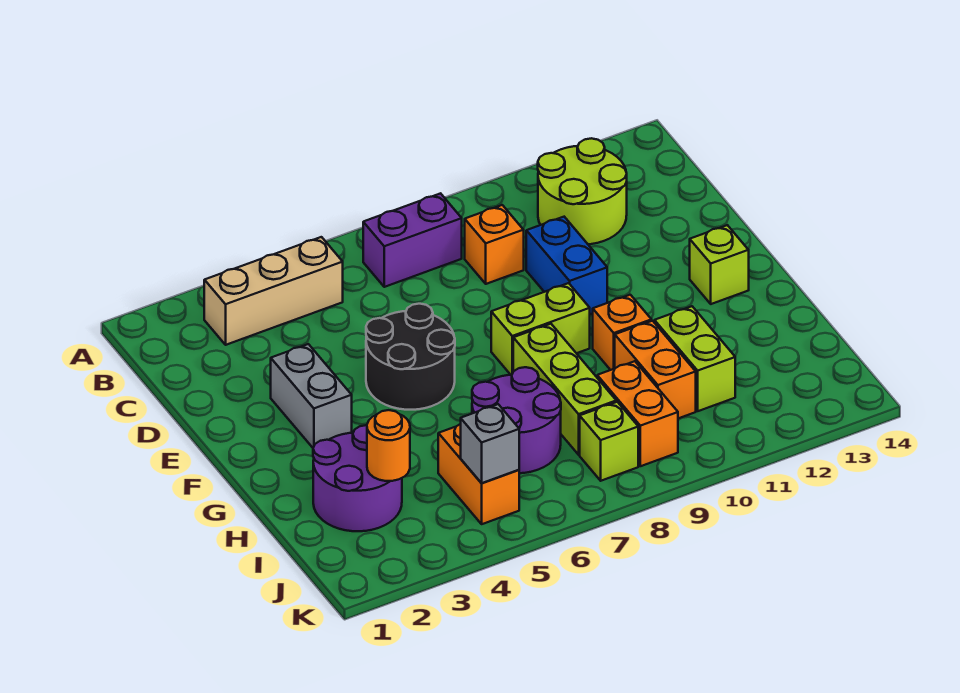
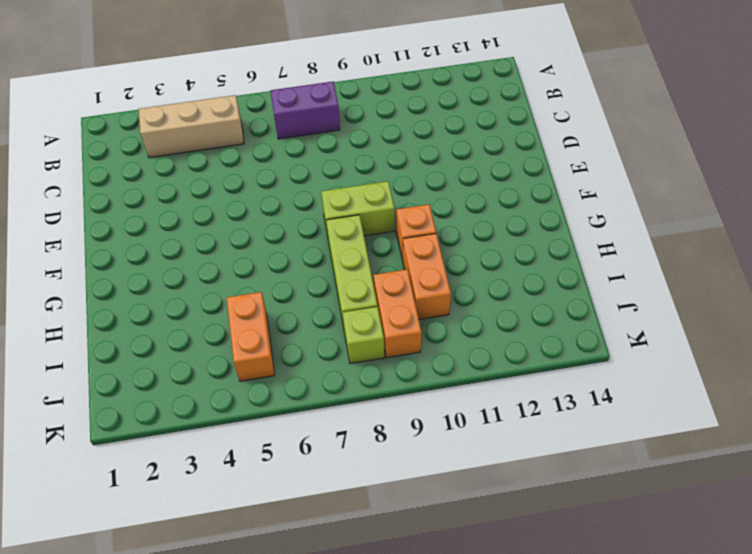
none -> lime 2x2 round brick [538,138,627,244]
none -> orange 1x1 brick [465,205,524,284]
none -> blue 1x2 brick [526,217,607,314]

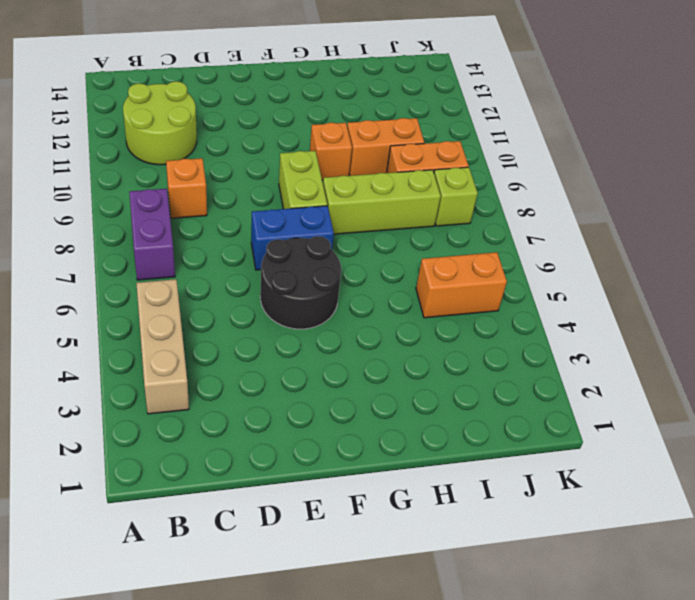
blue 1x2 brick [251,206,334,270] -> blue 1x2 brick moved to [526,217,607,314]
none -> grey 1x2 brick [271,344,352,448]
none -> lime 1x1 brick [690,225,749,304]
none -> purple 2x2 round brick [313,425,402,531]

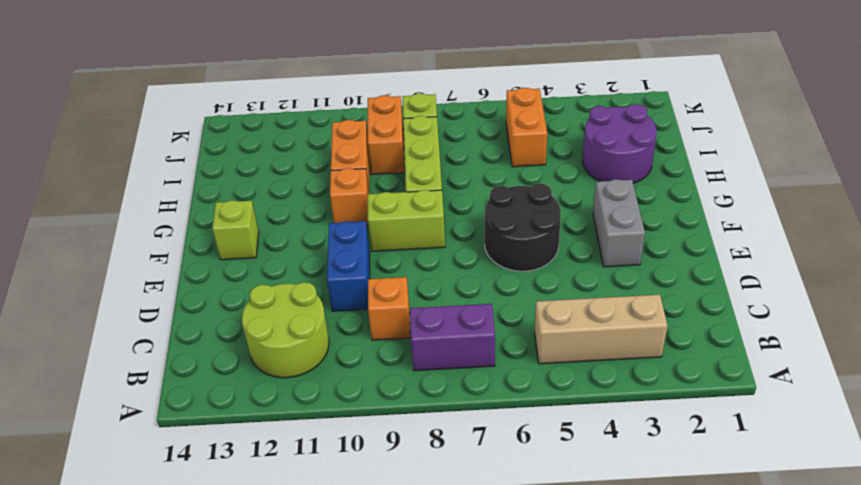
none -> purple 2x2 round brick [472,367,561,473]
none -> lime 1x2 brick [655,306,735,411]
none -> orange 1x1 round brick [367,410,410,481]

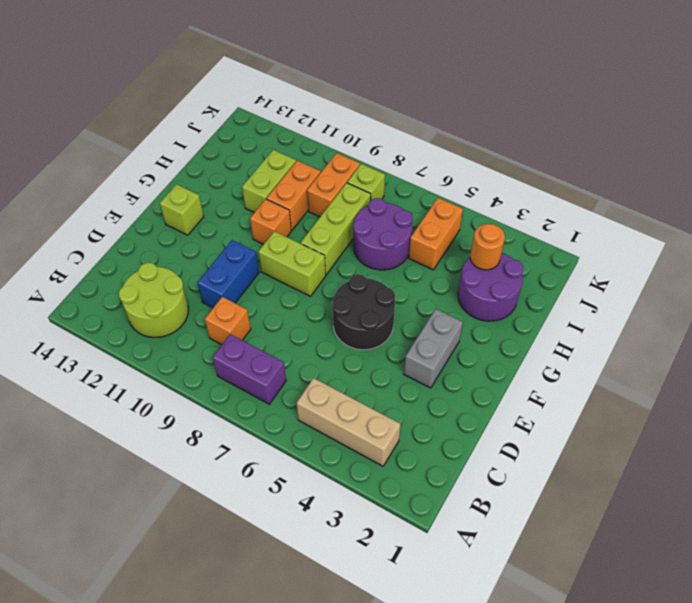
none -> grey 1x1 brick [461,404,519,483]

